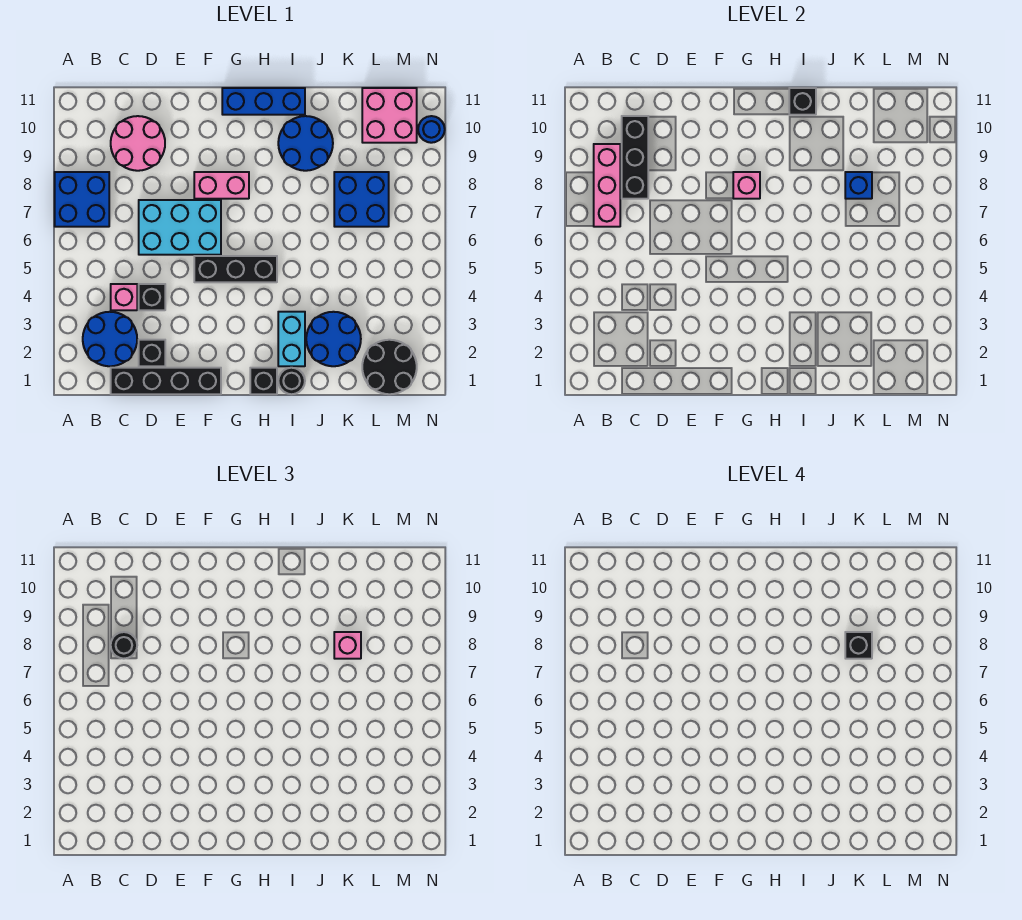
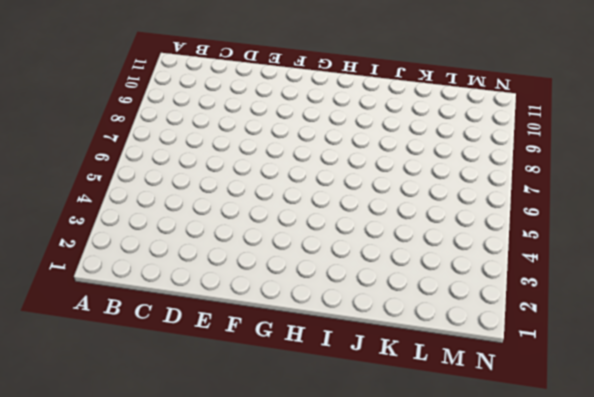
none -> blue 2x2 brick [55,172,109,227]
none -> blue 2x2 round brick [83,312,137,366]
none -> black 1x4 brick [111,368,221,394]

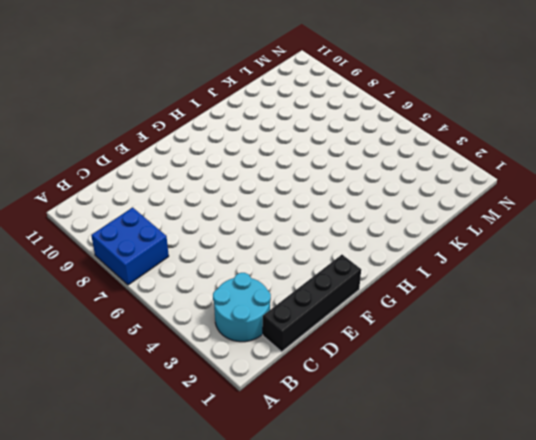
cyan 2x2 round brick [213,273,271,342] -> blue 2x2 round brick [83,312,137,366]
none -> pink 1x1 brick [111,284,137,310]
none -> pink 2x2 round brick [111,116,165,171]
none -> black 1x1 brick [139,340,165,366]

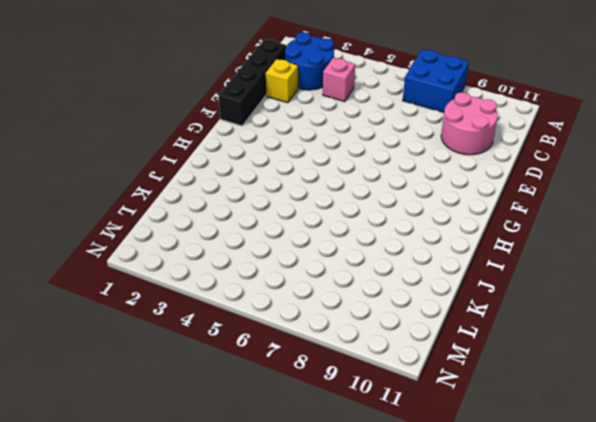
yellow 1x1 brick [266,59,298,103] -> black 1x1 brick [139,340,165,366]
none -> black 1x1 brick [139,284,165,310]
none -> cyan 2x3 brick [139,200,221,255]
none -> black 1x3 brick [194,256,277,282]

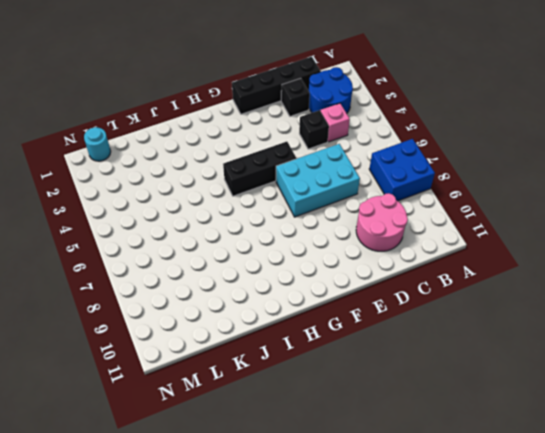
cyan 1x1 round brick [84,127,111,161] -> black 2x2 round brick [362,340,417,394]
none -> pink 1x2 brick [194,172,249,199]
none -> blue 1x3 brick [222,88,305,115]
none -> black 1x1 brick [250,368,277,394]

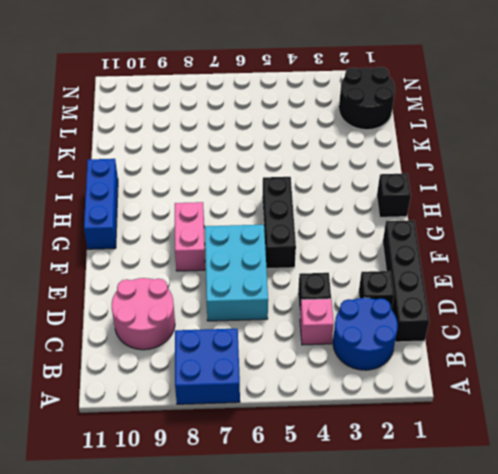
none -> black 1x1 round brick [278,368,305,394]
none -> cyan 1x2 brick [278,312,305,366]
none -> blue 2x2 round brick [278,116,333,171]

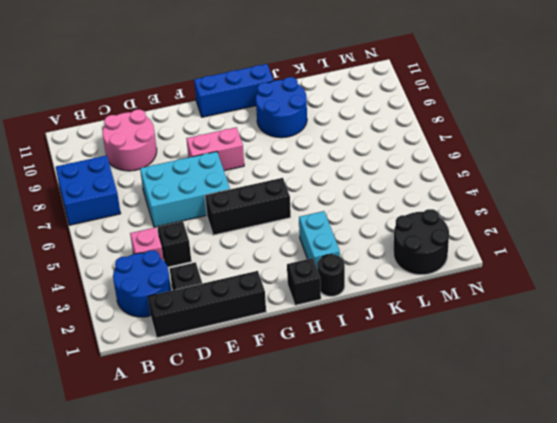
none -> blue 2x2 round brick [306,312,361,366]
none -> blue 2x2 brick [334,172,389,227]
none -> pink 2x2 brick [362,88,417,143]

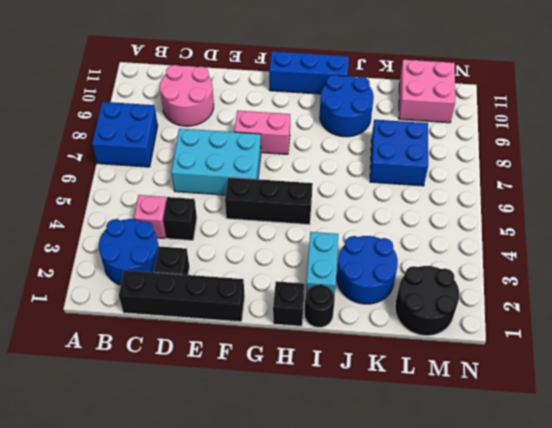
none -> blue 1x1 round brick [418,116,445,143]
none -> pink 1x3 brick [594,144,620,227]
none -> black 1x3 brick [622,116,648,199]

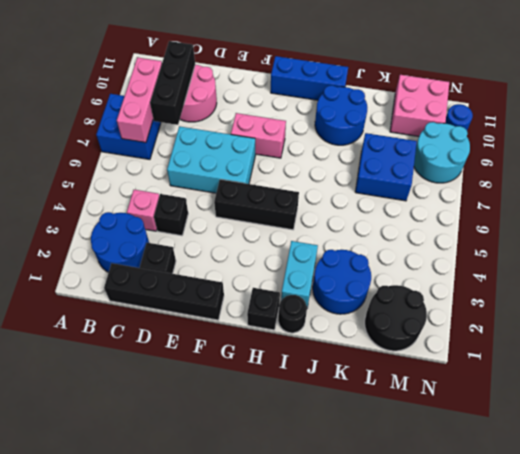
cyan 2x2 round brick [414,122,470,183] -> none
none -> pink 1x1 brick [733,172,760,199]
none -> black 1x1 brick [789,88,816,115]
none -> blue 1x1 brick [845,172,872,199]

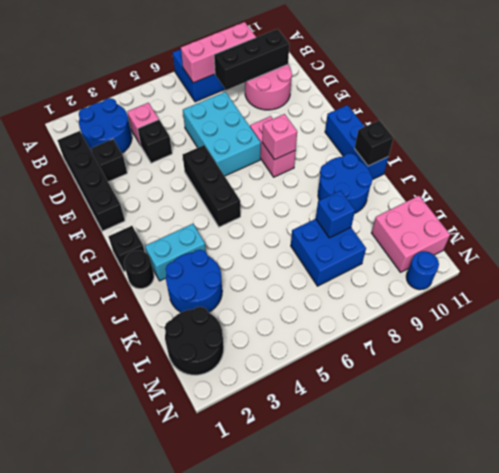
none -> black 1x1 round brick [111,632,137,659]
none -> pink 1x1 brick [334,632,361,659]
none -> black 1x1 brick [845,632,872,659]

